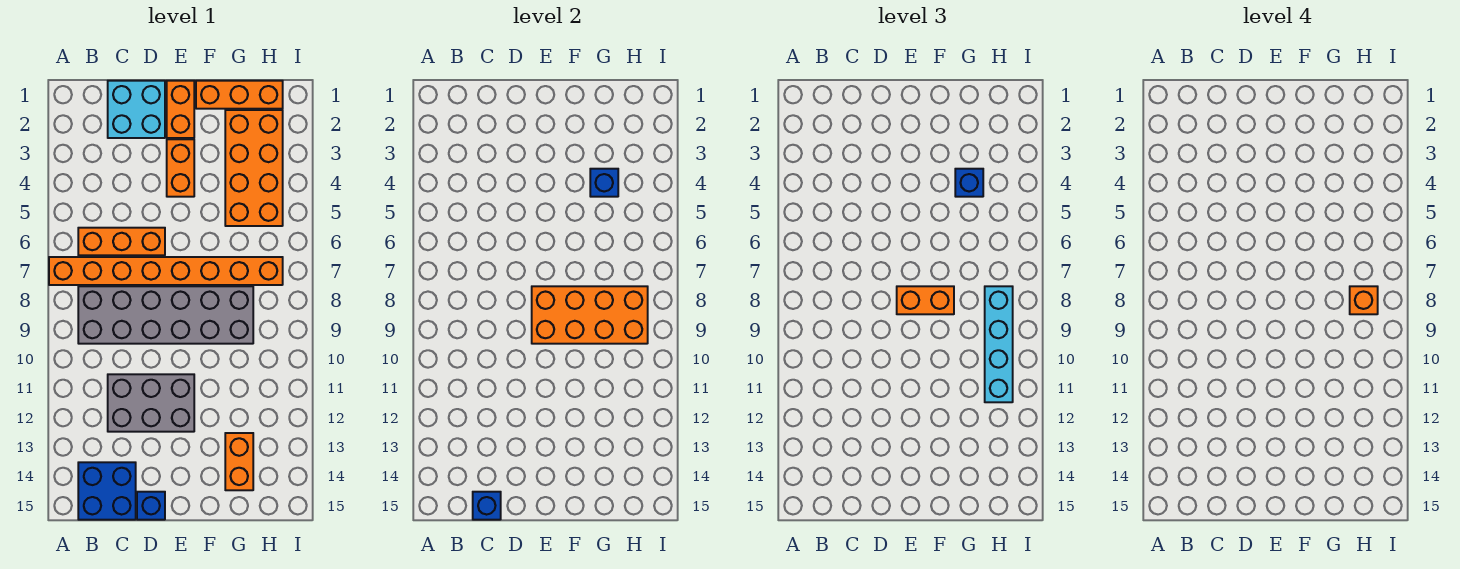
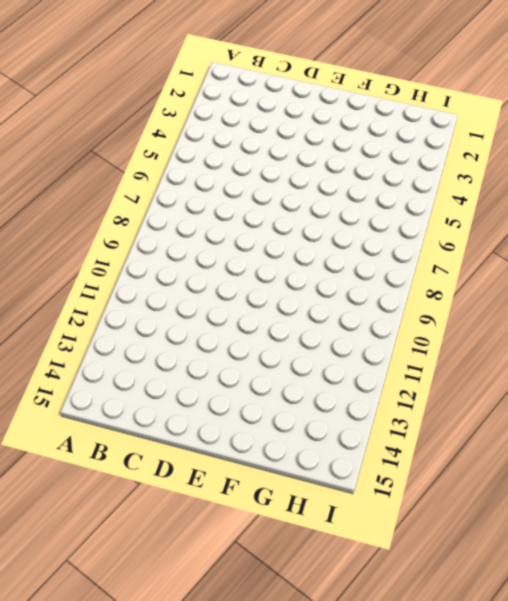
none -> orange 1x8 brick [49,257,283,285]
none -> orange 1x3 brick [78,228,165,255]
none -> grey 2x6 brick [78,286,253,344]

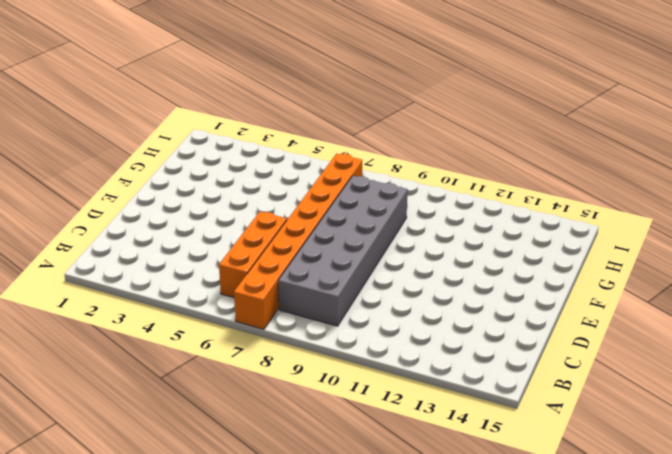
none -> blue 2x2 brick [78,462,136,520]
none -> cyan 2x2 brick [108,81,165,138]
none -> grey 2x3 brick [108,374,194,432]

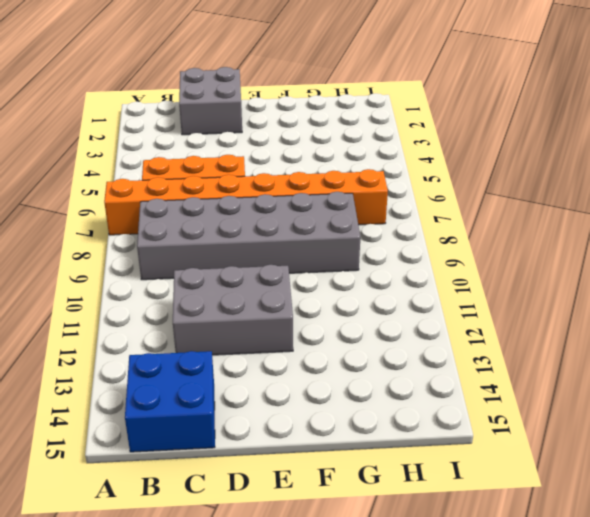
grey 2x2 brick [179,67,242,135] -> cyan 2x2 brick [108,81,165,138]
none -> blue 1x1 brick [137,492,165,520]
none -> orange 1x2 brick [167,81,194,138]
none -> orange 1x2 brick [167,139,194,197]

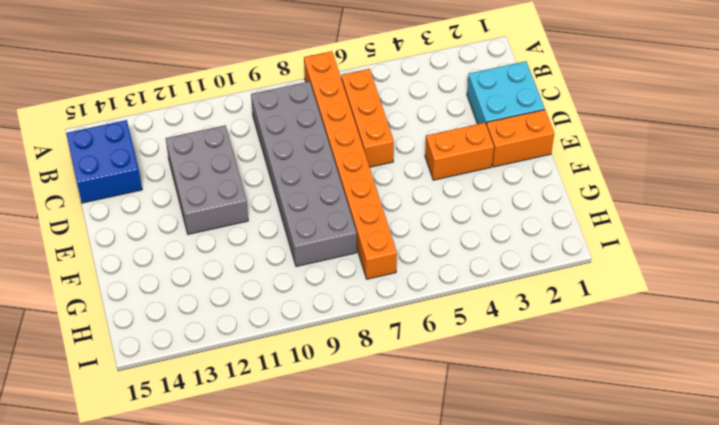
none -> blue 1x1 brick [137,492,165,520]
none -> orange 1x3 brick [196,81,283,109]
none -> orange 2x4 brick [225,110,283,226]

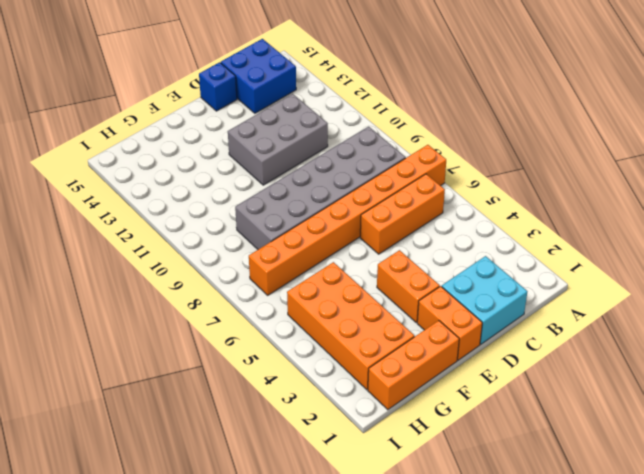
none -> orange 1x2 brick [225,433,253,490]
none -> blue 1x1 brick [473,492,501,520]
none -> orange 2x4 brick [532,286,648,344]

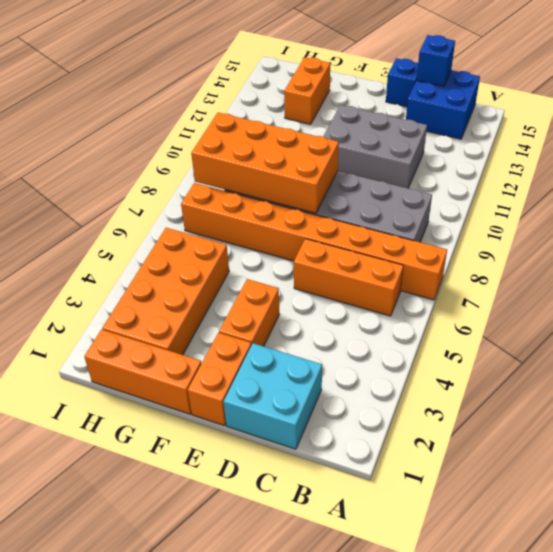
none -> blue 1x1 brick [590,169,618,197]
none -> orange 1x2 brick [897,286,954,314]
none -> blue 1x1 brick [955,169,983,197]

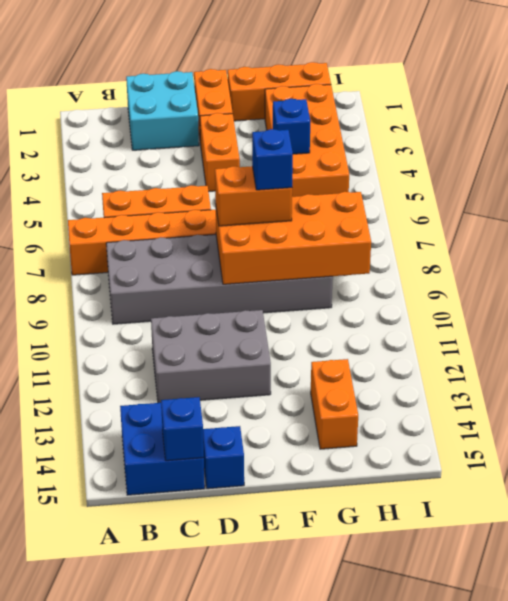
blue 1x1 brick [252,129,293,190] -> blue 1x1 brick moved to [955,169,983,197]
none -> cyan 1x4 brick [985,286,1013,402]
none -> orange 1x1 brick [1350,286,1378,314]

